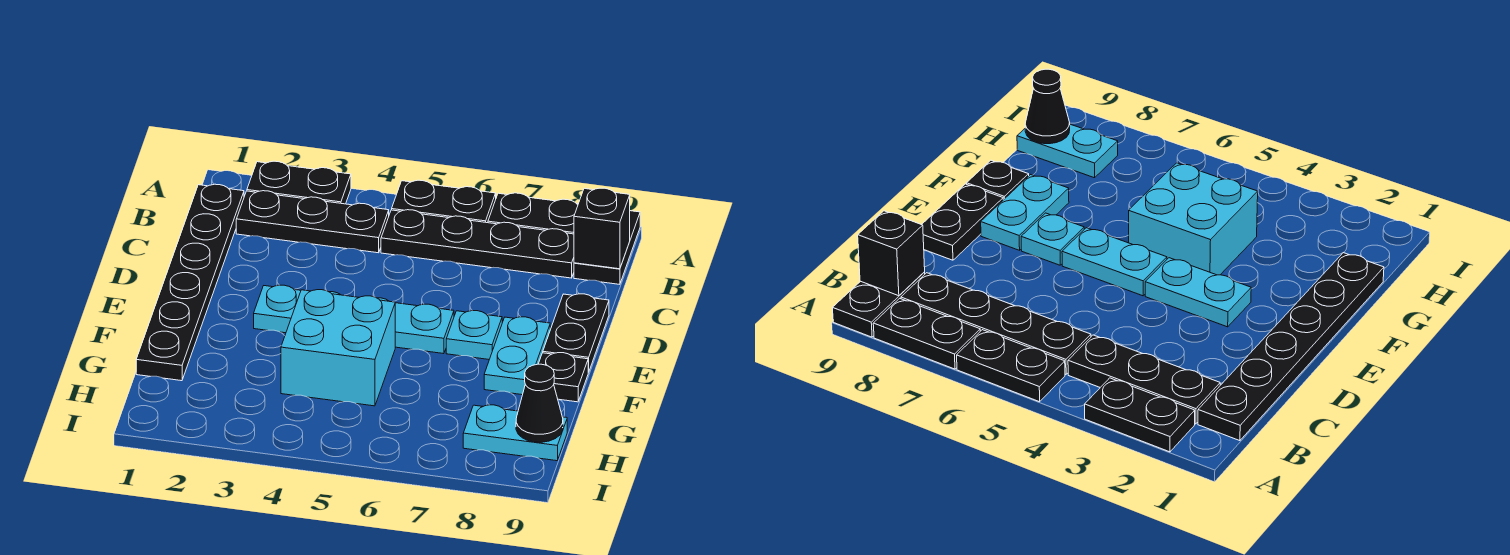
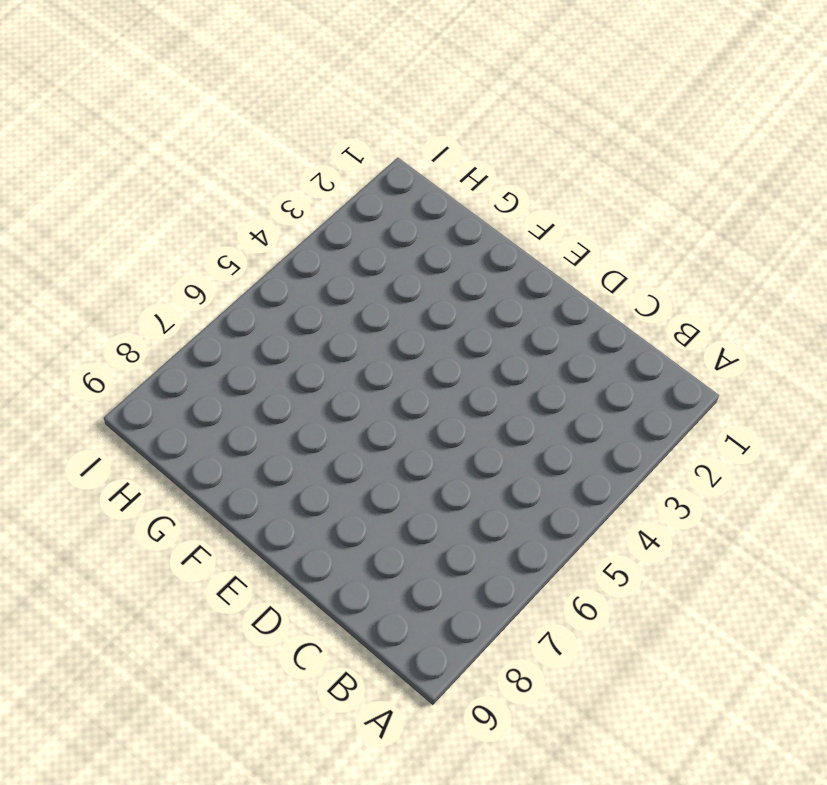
none -> black 1x2 plate [247,161,351,204]
none -> black 1x2 plate [392,180,496,223]
none -> black 1x2 plate [488,193,578,234]

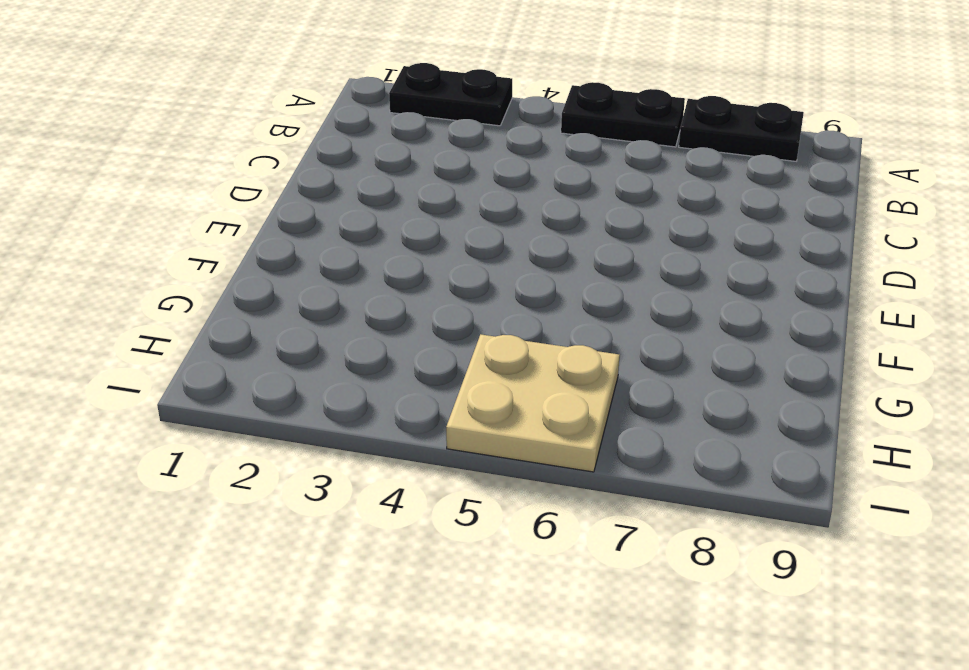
tan 2x2 plate [446,334,620,472] -> none
none -> black 1x2 plate [574,211,640,284]
none -> black 1x6 plate [136,184,244,381]
none -> black 1x3 plate [236,191,389,253]

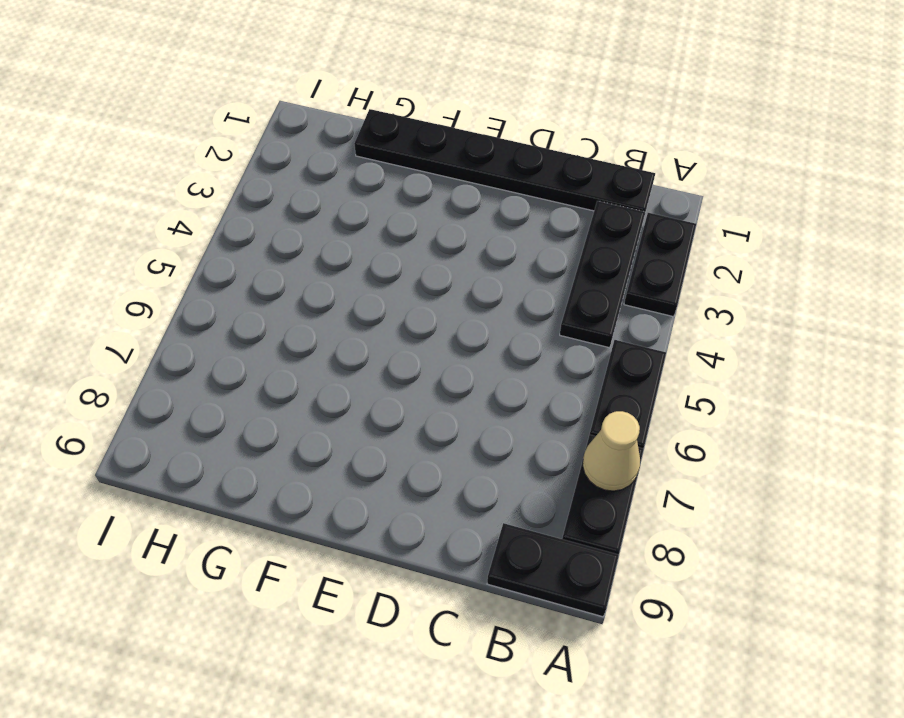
tan 1x1 cone [583,411,640,491] -> none
none -> black 1x4 plate [381,210,574,278]
none -> black 1x2 plate [543,294,609,372]
none -> cyan 1x2 plate [254,285,340,333]

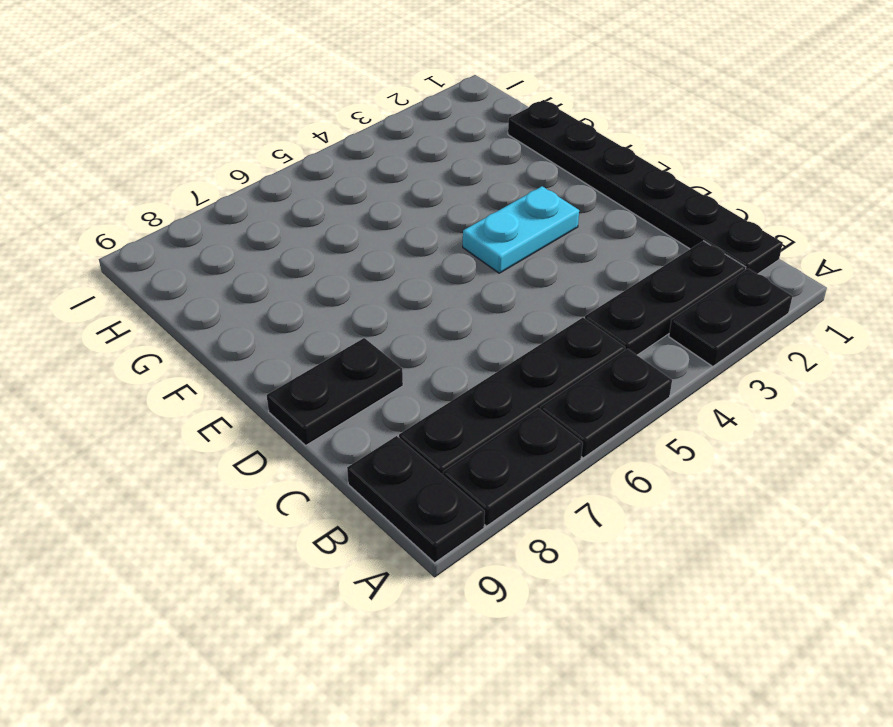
black 1x2 plate [267,338,403,445] -> black 1x2 plate turned to [543,294,609,372]
none -> cyan 1x2 plate [378,298,454,354]
none -> cyan 1x1 plate [446,311,502,359]
none -> cyan 1x2 plate [484,317,550,395]

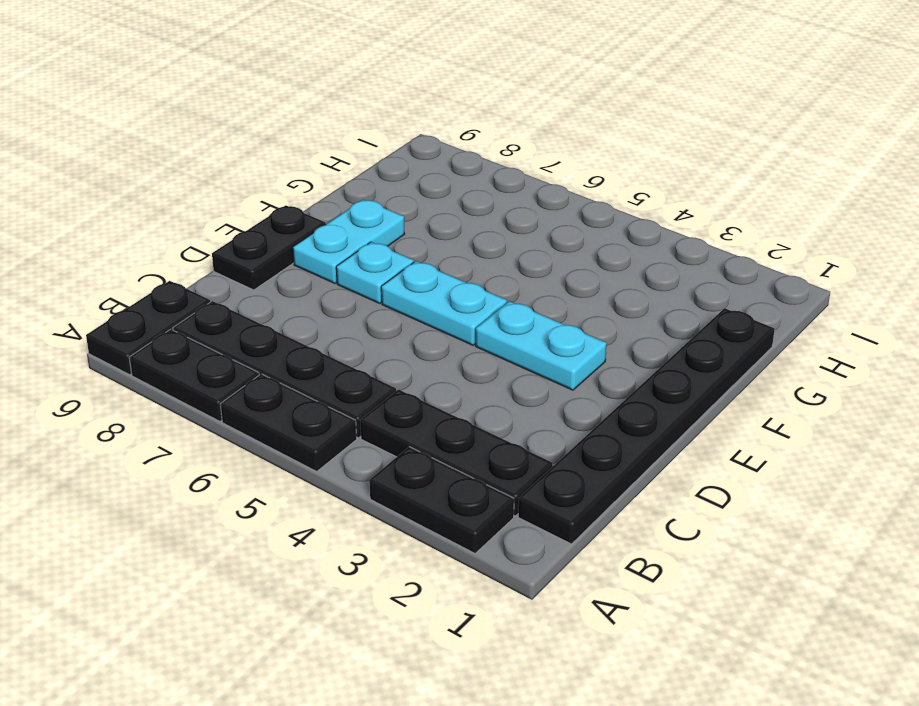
none -> cyan 2x2 brick [281,290,395,406]
none -> black 1x1 plate [539,353,588,402]
none -> cyan 1x2 plate [463,405,567,461]

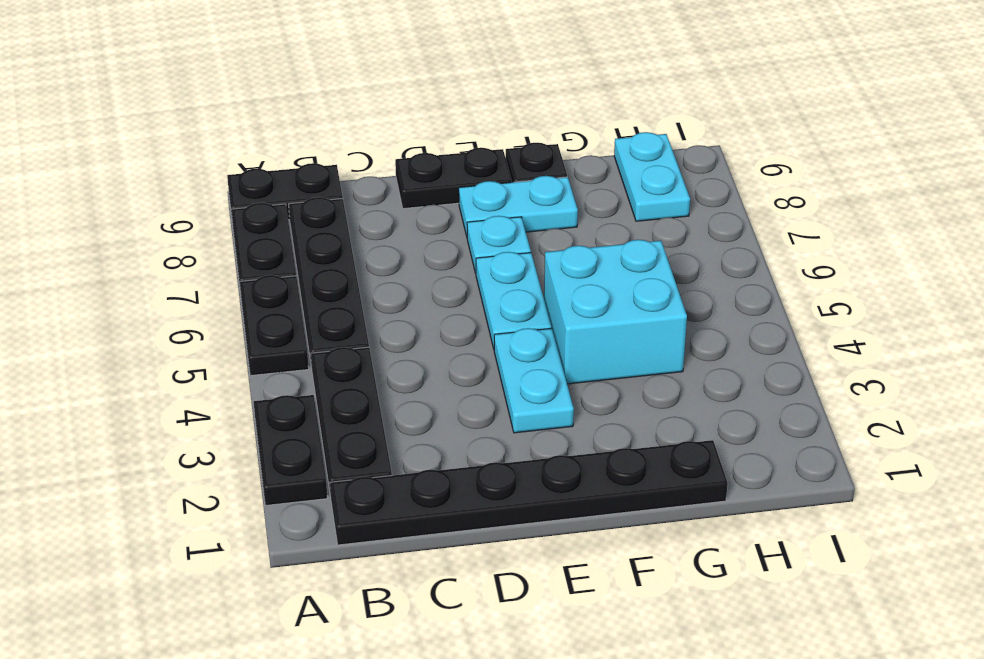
none -> black 1x1 brick [574,188,630,269]
none -> black 1x1 cone [516,364,563,442]

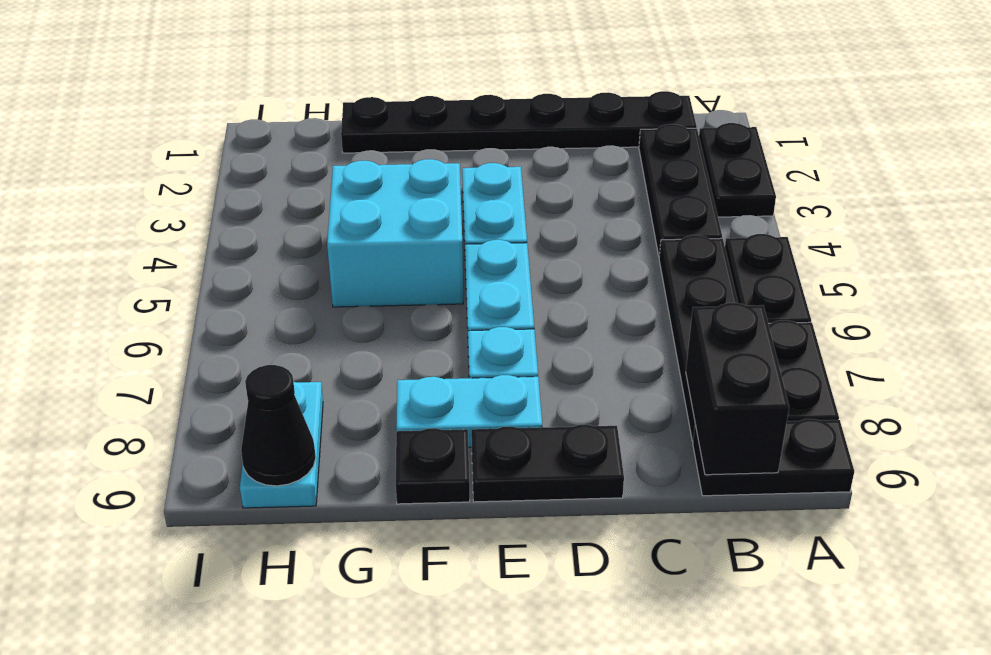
black 1x2 brick [686,303,789,475] -> black 1x1 brick [574,188,630,269]

